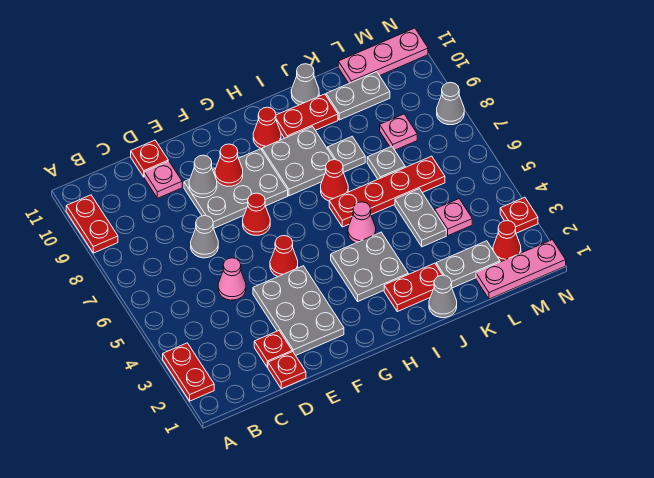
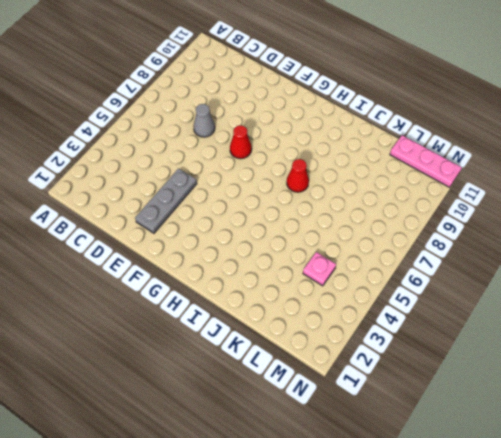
grey 1x3 plate [135,168,197,233] -> grey 2x3 plate [253,266,344,356]
none -> red 1x2 plate [163,343,214,401]
none -> red 1x2 plate [66,195,118,253]
none -> red 1x1 plate [268,352,306,389]
none -> red 1x1 plate [254,331,292,368]

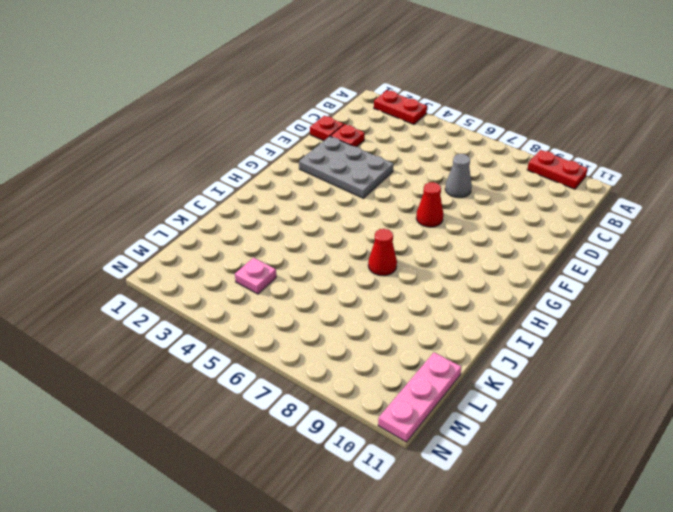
none -> pink 1x1 cone [218,258,246,300]
none -> pink 1x1 plate [144,161,182,198]
none -> red 1x1 plate [131,140,168,177]
none -> grey 2x3 plate [184,149,288,228]

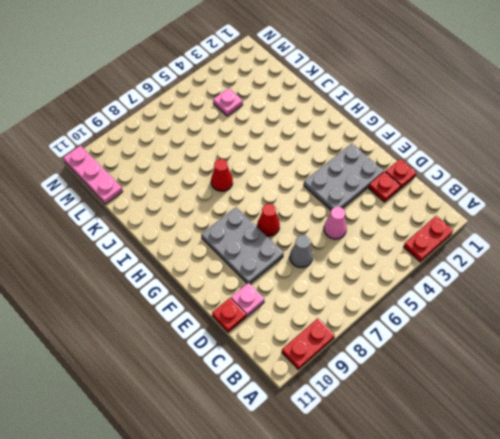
none -> red 1x1 cone [270,236,298,277]
none -> grey 2x2 plate [331,232,408,301]
none -> grey 2x2 plate [262,127,334,196]
none -> red 1x1 cone [253,107,281,149]

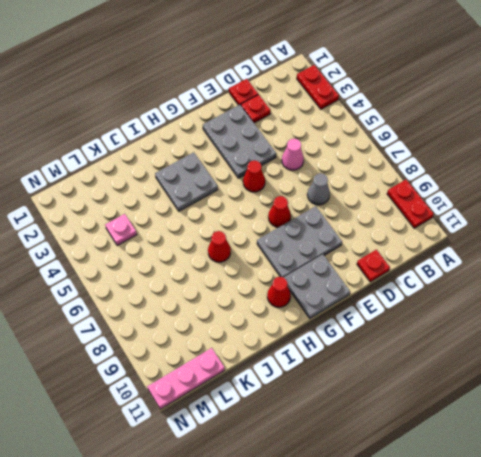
grey 2x2 plate [284,254,350,318] -> grey 2x2 plate moved to [262,127,334,196]
none -> pink 1x1 plate [144,161,182,198]
none -> red 1x2 plate [384,263,442,312]
none -> pink 1x1 cone [348,202,376,243]
none -> red 1x4 plate [329,156,445,227]

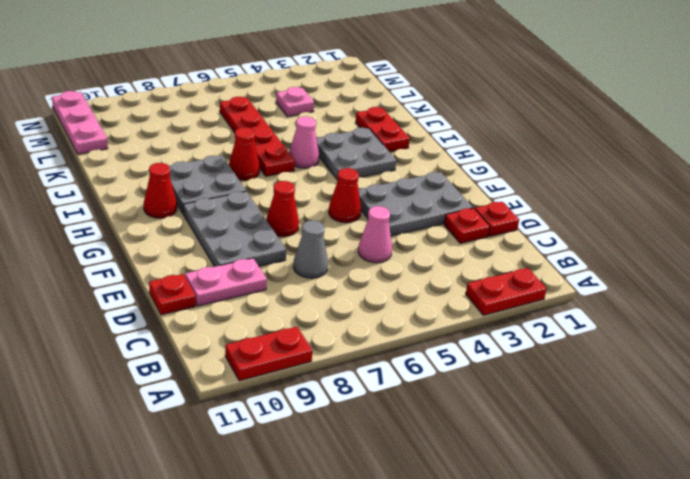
pink 1x2 plate [185,258,267,306] -> pink 1x1 plate [144,161,182,198]
none -> red 1x2 plate [276,94,338,138]
none -> grey 1x1 cone [429,275,457,318]
none -> grey 1x1 plate [328,137,365,172]
none -> grey 1x1 cone [291,64,319,105]

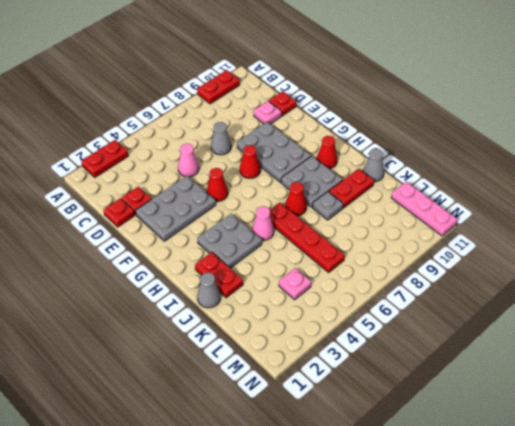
red 1x2 plate [329,169,374,208] -> red 1x2 plate turned to [276,94,338,138]
none -> grey 1x2 plate [436,241,500,288]
none -> grey 1x2 plate [395,189,446,247]
none -> grey 1x1 plate [367,146,405,179]
none -> grey 1x2 plate [326,72,390,120]

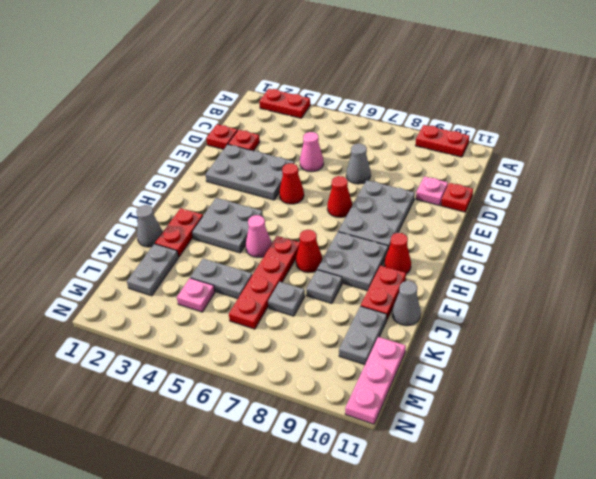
none -> pink 1x3 plate [476,240,566,299]
none -> pink 1x1 plate [380,114,417,150]
none -> red 1x1 cone [493,221,521,262]
none -> red 1x1 plate [500,197,538,233]

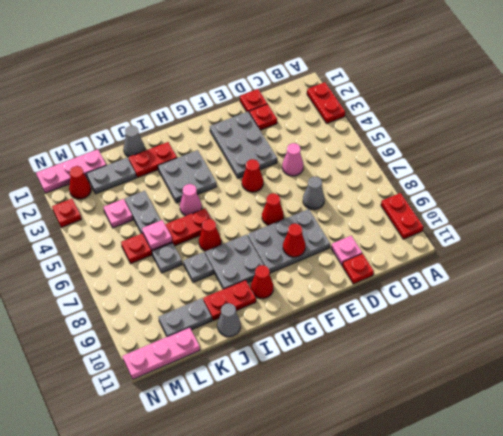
pink 1x1 plate [142,220,172,250] -> pink 1x1 plate moved to [380,114,417,150]
none -> grey 1x1 cone [437,82,464,125]
none -> grey 1x1 cone [189,155,217,198]

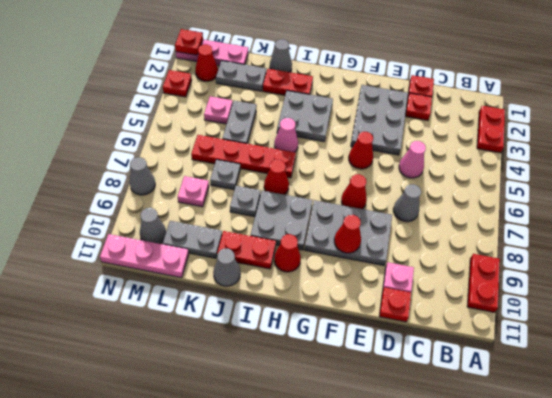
grey 1x1 cone [140,208,166,244] -> grey 1x1 cone moved to [189,155,217,198]
red 1x1 plate [175,29,203,55] -> none

